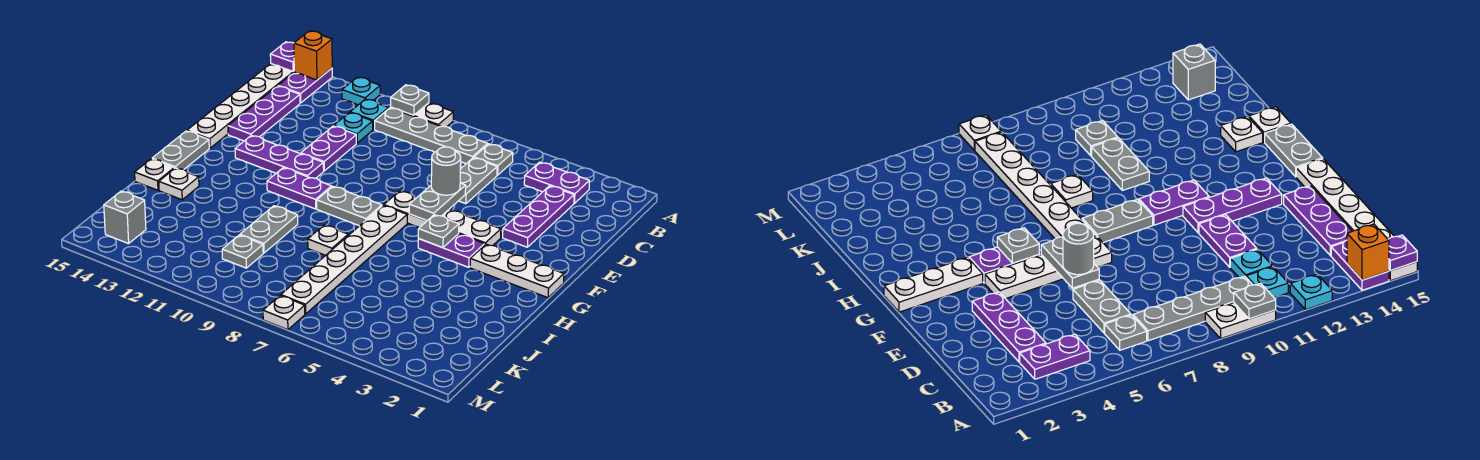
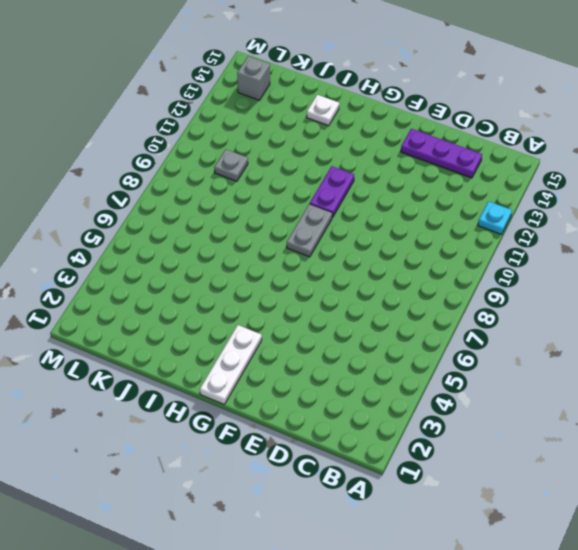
none -> white 1x2 plate [391,103,453,127]
none -> purple 1x2 plate [278,68,332,103]
none -> white 1x6 plate [187,64,294,148]
none -> purple 1x2 plate [524,162,590,203]

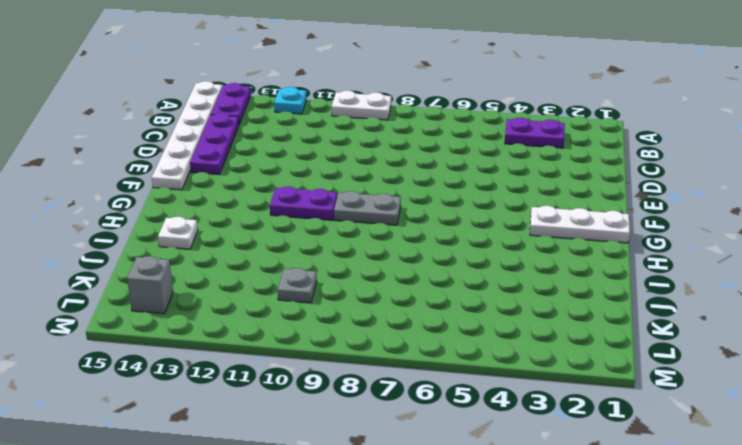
none -> grey 1x1 plate [474,144,513,175]
none -> grey 1x4 plate [375,108,488,164]
none -> cyan 1x1 plate [350,99,389,129]
none -> purple 1x3 plate [503,186,574,247]

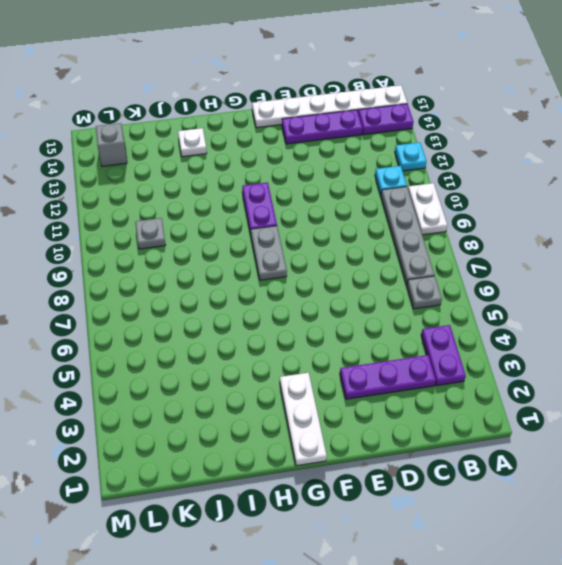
none -> grey 1x2 plate [459,158,497,204]
none -> cyan 1x1 plate [334,113,373,143]
none -> purple 1x2 plate [301,126,356,171]
none -> white 1x4 plate [384,191,501,246]

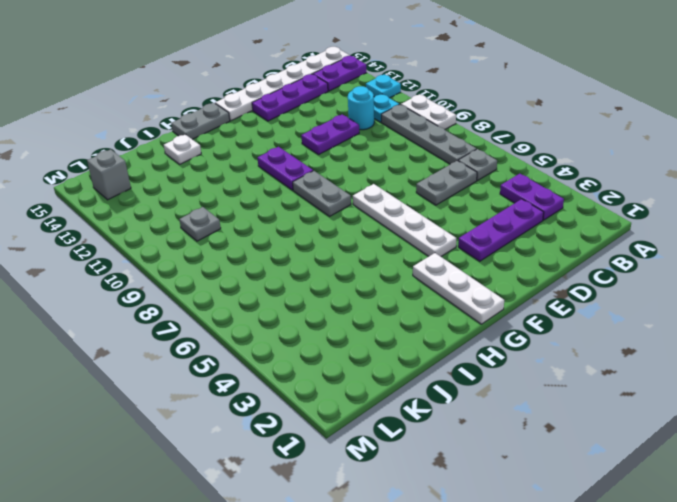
cyan 1x1 round brick [348,86,374,130] -> cyan 1x1 plate [334,113,373,143]
none -> purple 1x3 plate [235,135,324,178]
none -> purple 1x2 plate [418,234,485,267]
none -> white 1x6 plate [281,205,407,314]
none -> white 1x1 plate [308,225,348,255]

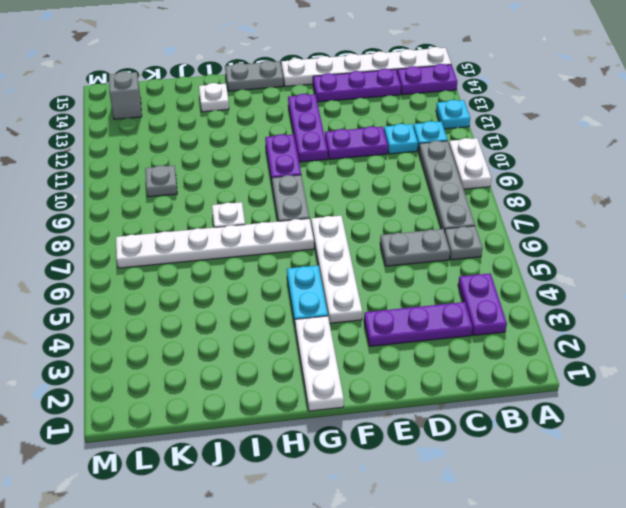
cyan 1x2 plate [287,265,328,324] -> purple 1x2 plate [418,234,485,267]
none -> grey 1x2 plate [240,206,298,253]
none -> white 1x1 plate [135,159,174,190]
none -> white 1x1 plate [263,296,305,330]
none -> grey 1x1 plate [391,85,429,115]

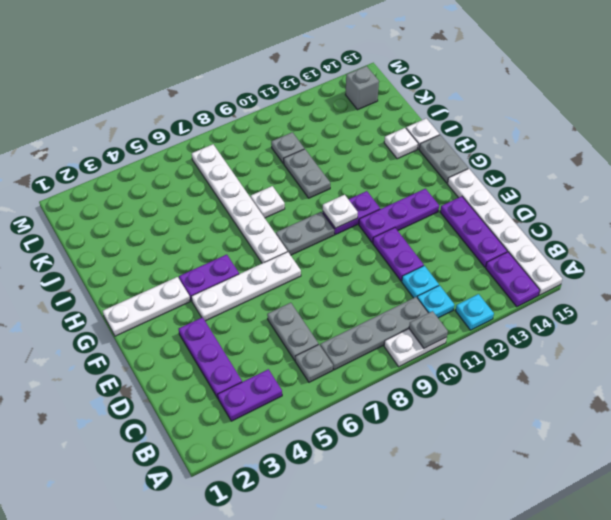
white 1x1 plate [323,195,358,228] -> white 1x1 plate moved to [263,296,305,330]
none -> orange 1x1 brick [294,31,332,80]
none -> purple 1x1 plate [270,42,294,71]
none -> grey 1x2 plate [409,183,466,221]
none -> grey 1x1 plate [418,215,459,248]

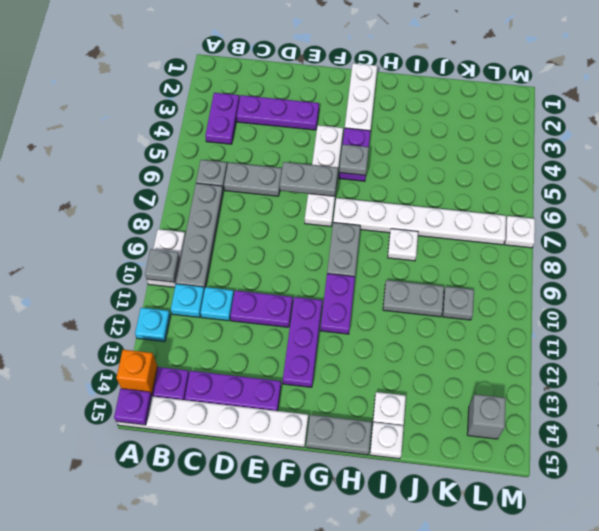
none -> grey 1x1 round brick [431,147,461,195]

